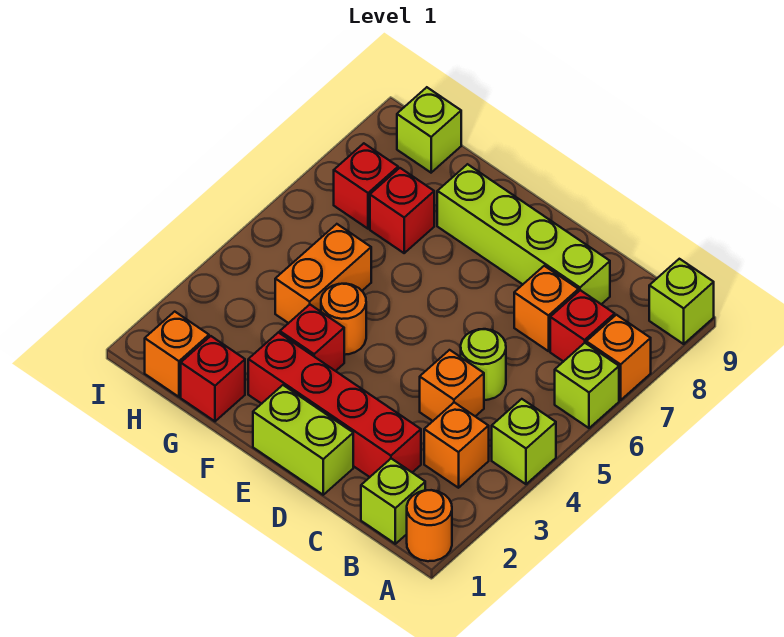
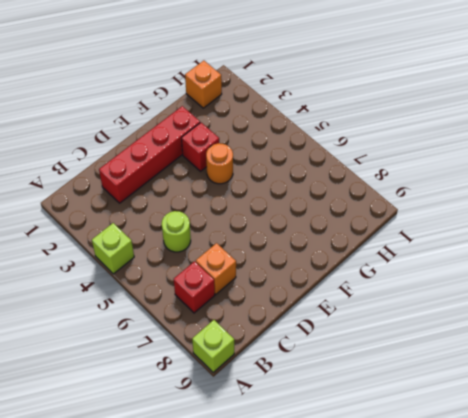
none -> orange 1x1 round brick [407,490,452,561]
none -> lime 1x1 brick [555,343,619,428]
none -> orange 1x1 brick [586,315,651,400]

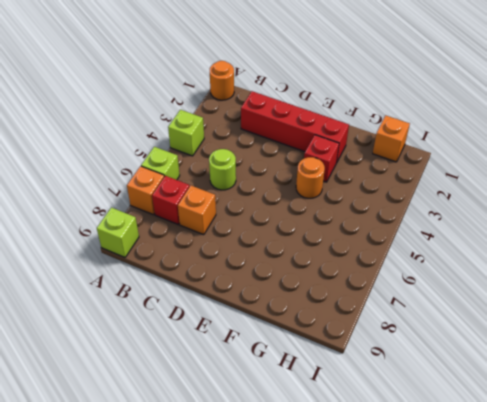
none -> lime 1x1 brick [361,459,425,544]
none -> orange 1x1 brick [424,402,489,488]
none -> orange 1x1 brick [420,350,484,421]

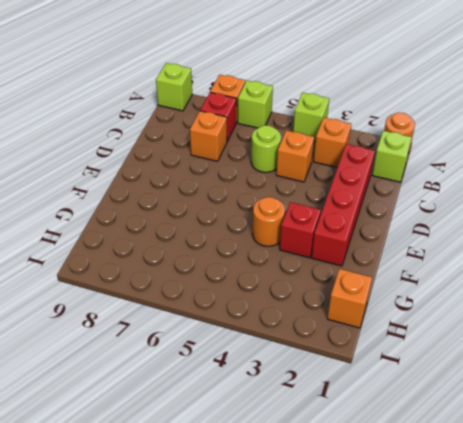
none -> lime 1x4 brick [437,164,610,304]
none -> lime 1x2 brick [253,385,353,495]
none -> red 1x1 brick [181,336,245,421]

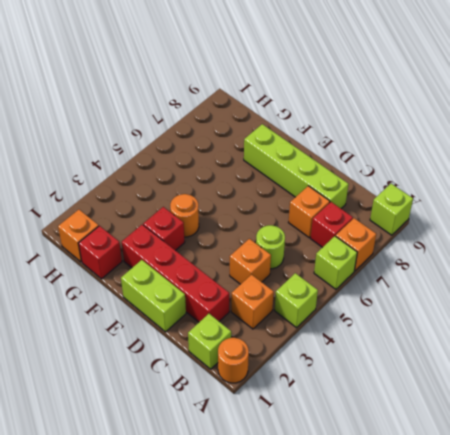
none -> orange 1x2 brick [275,224,371,323]
none -> red 1x1 brick [370,168,434,253]
none -> red 1x1 brick [334,143,398,229]

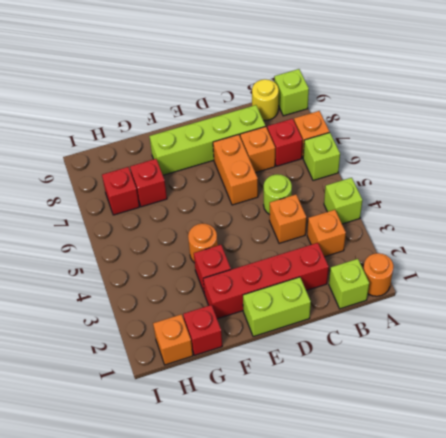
yellow 1x1 round brick [252,79,279,121] -> none
orange 1x2 brick [213,134,258,205] -> orange 1x2 brick moved to [275,224,371,323]
none -> lime 1x1 brick [397,87,461,173]

